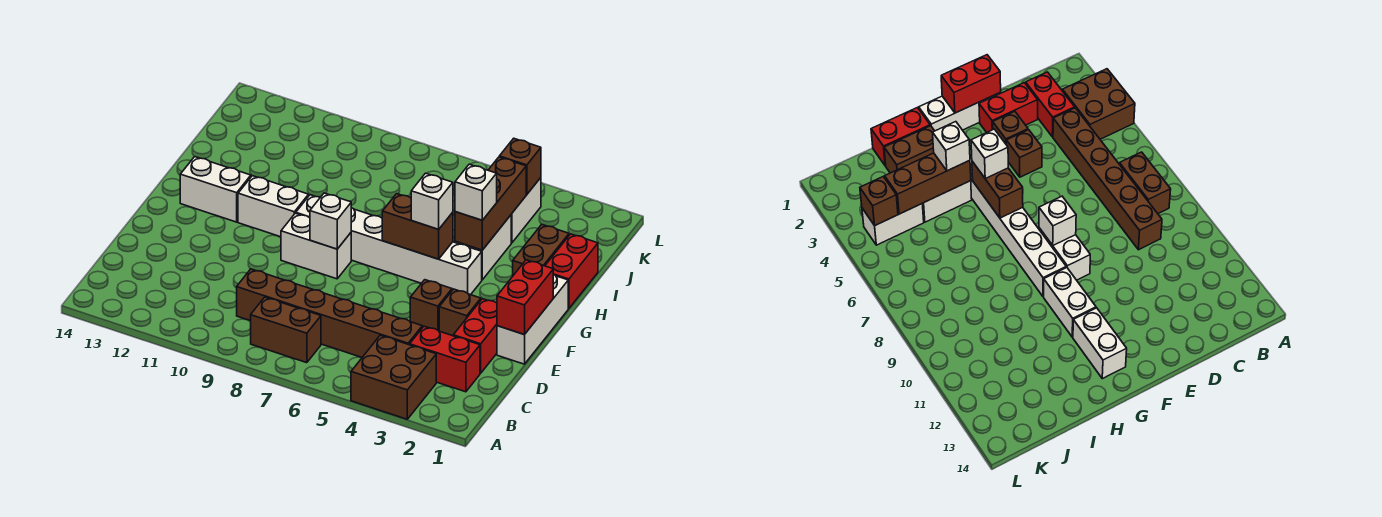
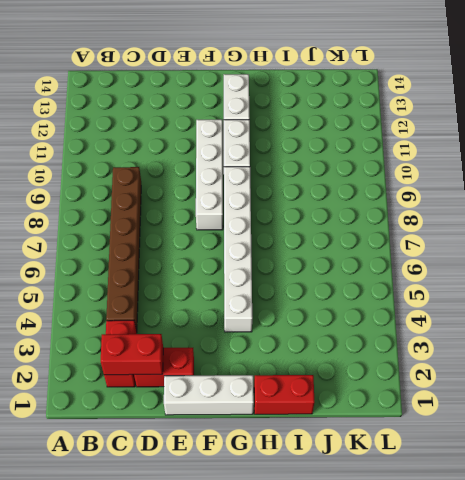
red 1x2 brick [101,334,163,375] -> red 1x2 brick moved to [497,260,553,335]
white 1x4 brick [196,120,223,230] -> white 1x2 brick [281,213,351,279]
none -> brown 2x2 brick [351,335,436,419]
none -> brown 1x2 brick [251,297,321,363]
none -> brown 1x1 brick [439,289,481,336]

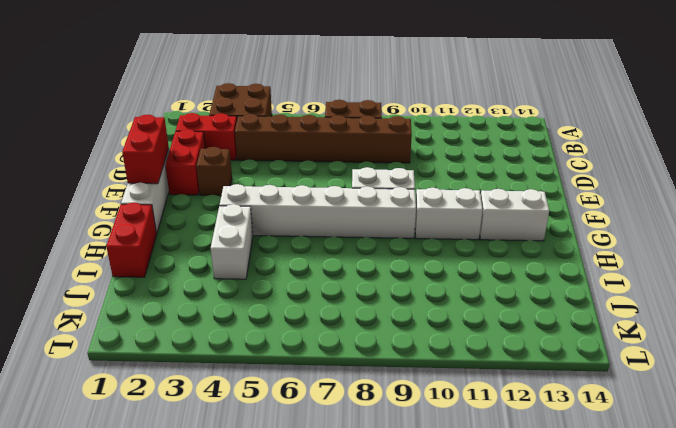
none -> brown 1x1 brick [410,280,452,331]
none -> brown 1x2 brick [513,224,569,275]
none -> white 1x2 brick [511,178,541,243]

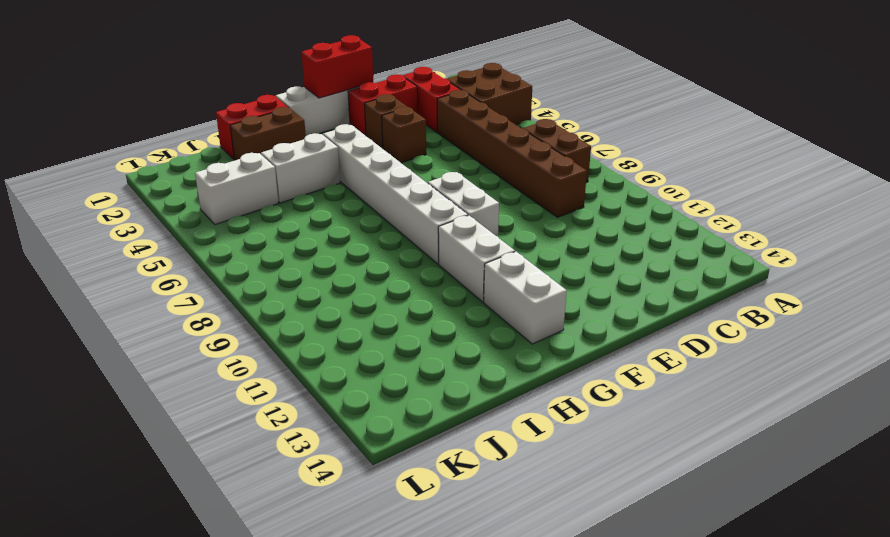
none -> white 1x1 brick [310,193,351,249]
none -> brown 1x2 brick [382,194,453,259]
none -> brown 1x3 brick [455,157,526,250]

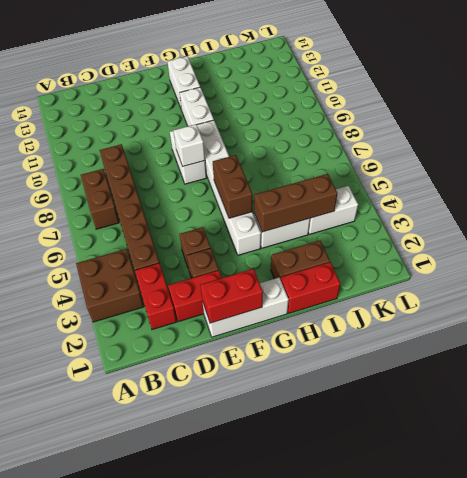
none -> brown 1x1 brick [499,138,541,194]
none -> white 1x1 brick [411,173,453,229]
none -> white 1x1 brick [455,164,497,220]

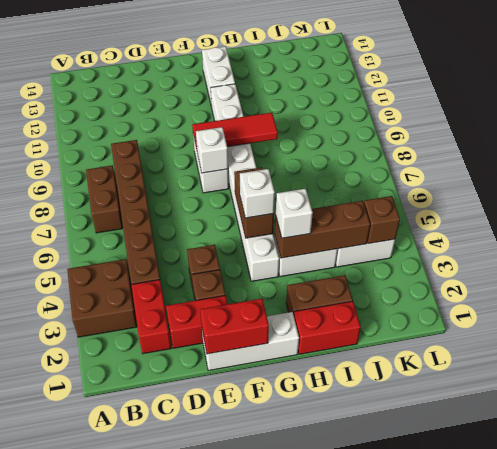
red 1x3 tile [192,112,278,149] -> none

